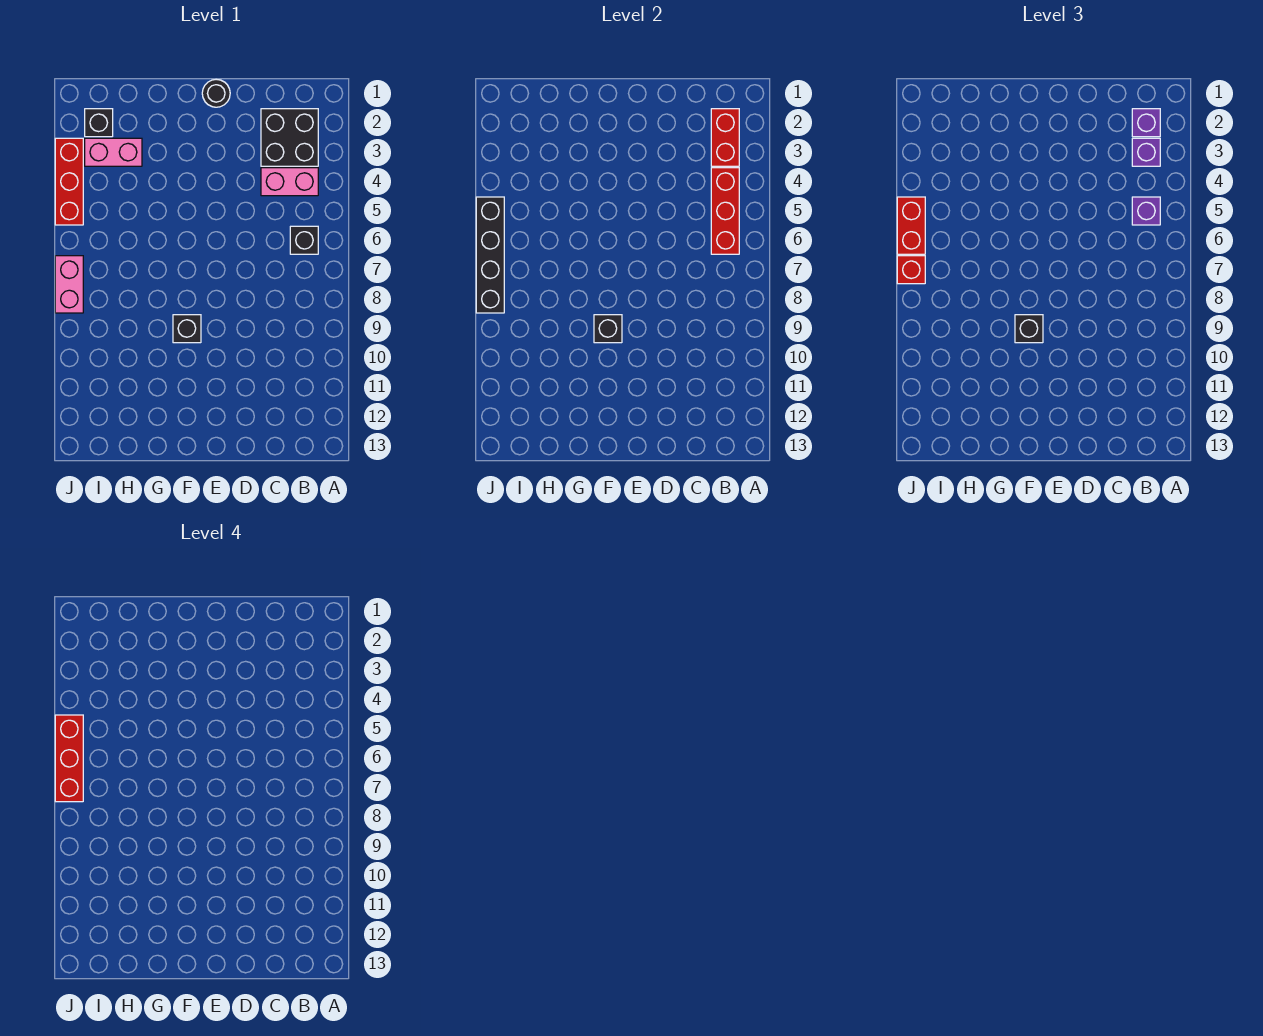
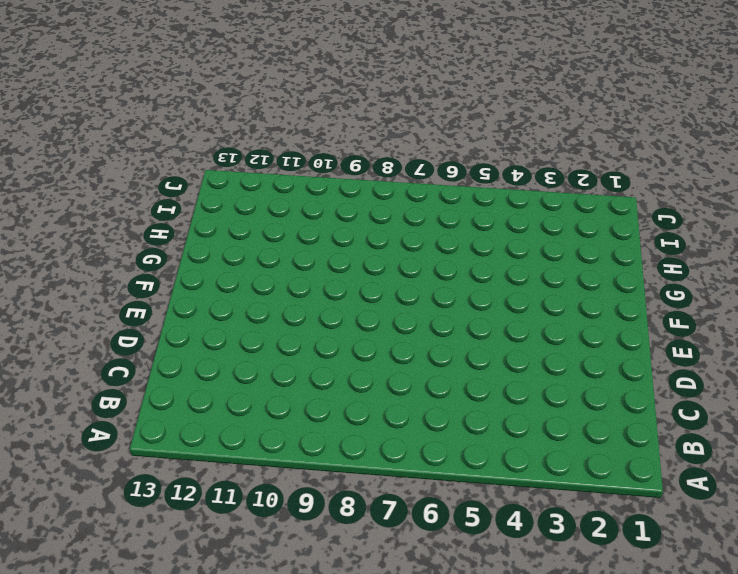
none -> black 2x2 brick [261,109,318,166]
none -> pink 1x2 brick [261,168,318,196]
none -> black 1x1 brick [290,226,318,254]

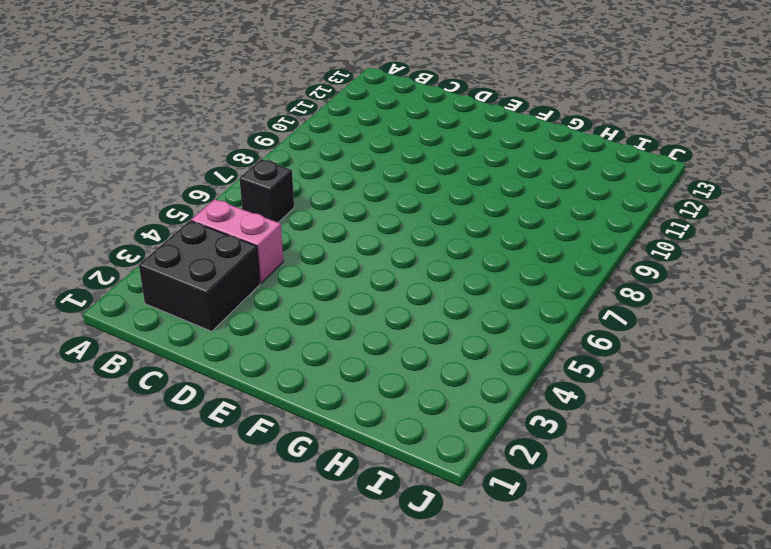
none -> black 1x1 round brick [202,79,230,107]
none -> black 1x1 brick [173,315,201,343]
none -> pink 1x2 brick [85,138,142,166]

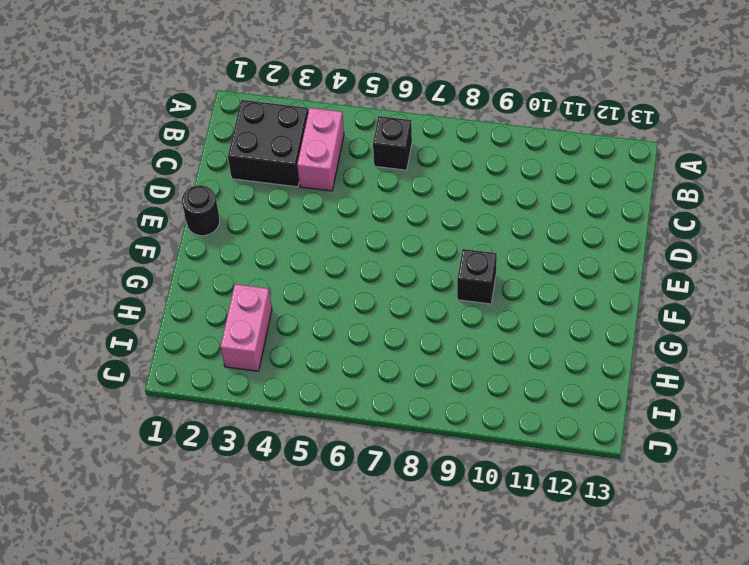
none -> black 1x1 brick [85,109,113,137]
none -> red 1x3 brick [55,138,83,225]
none -> pink 1x2 brick [55,256,83,313]

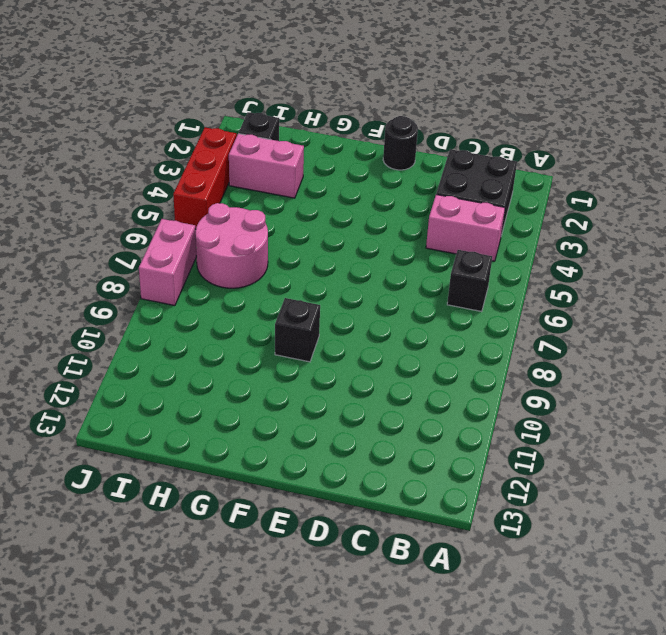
pink 2x2 round brick [196,203,268,288] -> none
none -> red 1x2 brick [711,109,739,166]
none -> red 1x3 brick [711,168,739,254]
none -> black 1x1 brick [594,315,622,343]

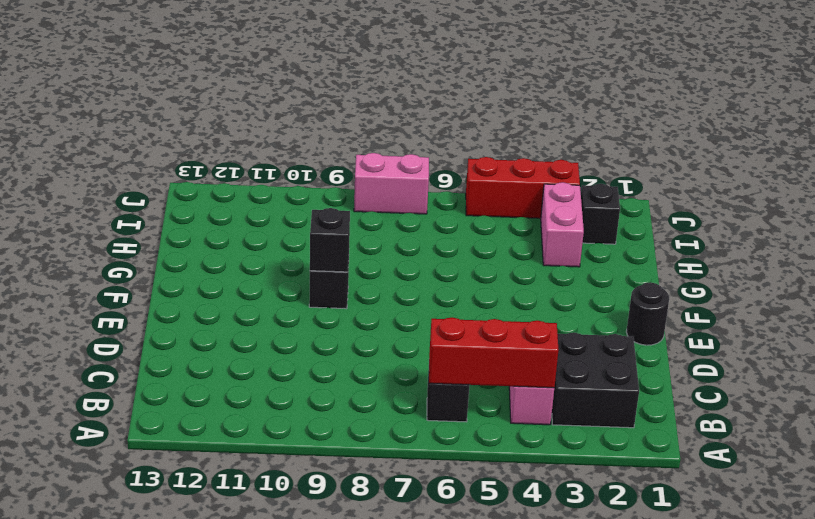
none -> red 1x2 brick [711,109,739,166]
none -> black 1x4 brick [476,197,504,313]
none -> purple 1x1 brick [1132,109,1160,137]

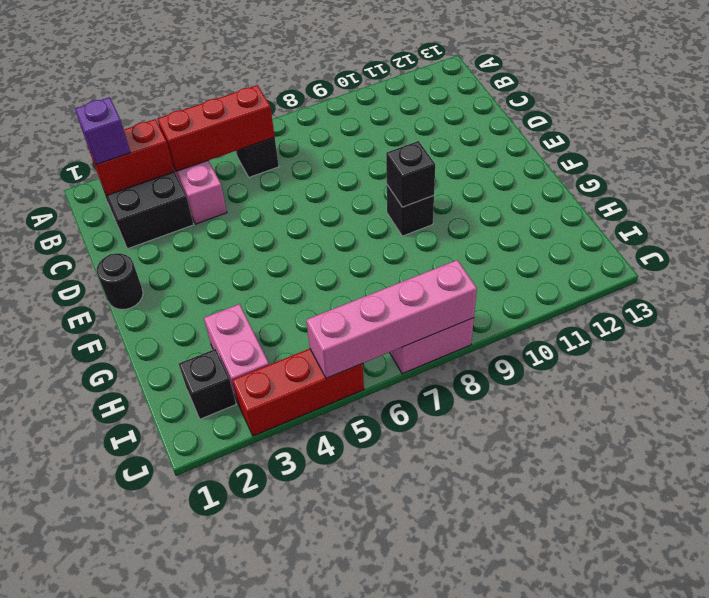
pink 1x4 brick [306,260,477,378] -> black 1x4 brick [476,197,504,313]
none -> purple 1x1 brick [1132,138,1160,166]
none -> purple 1x1 brick [1132,197,1160,225]
none -> black 1x1 brick [1015,315,1043,343]

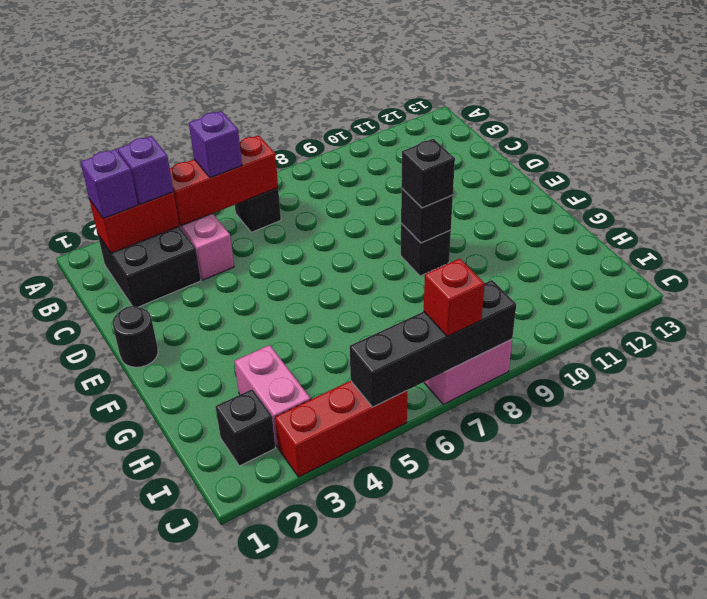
none -> red 1x2 brick [897,197,925,254]
none -> red 1x3 brick [55,715,83,802]

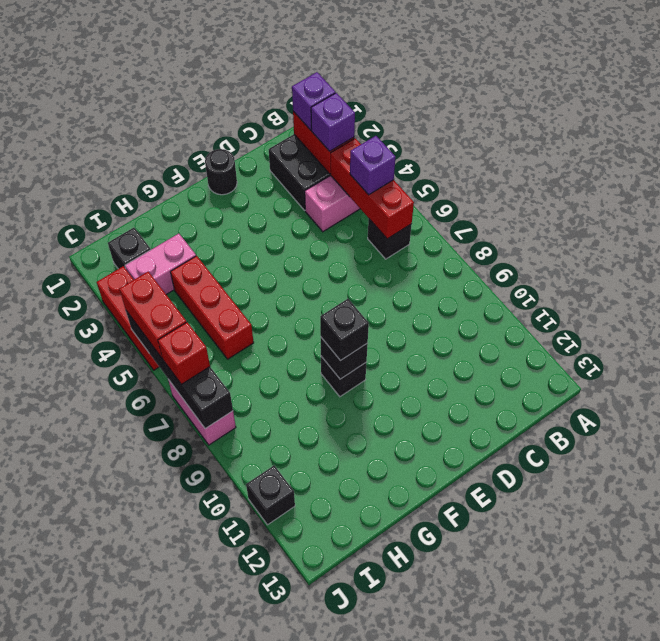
red 1x3 brick [171,256,254,359] -> red 1x3 brick moved to [55,715,83,802]
black 1x1 brick [246,465,295,525] -> none

